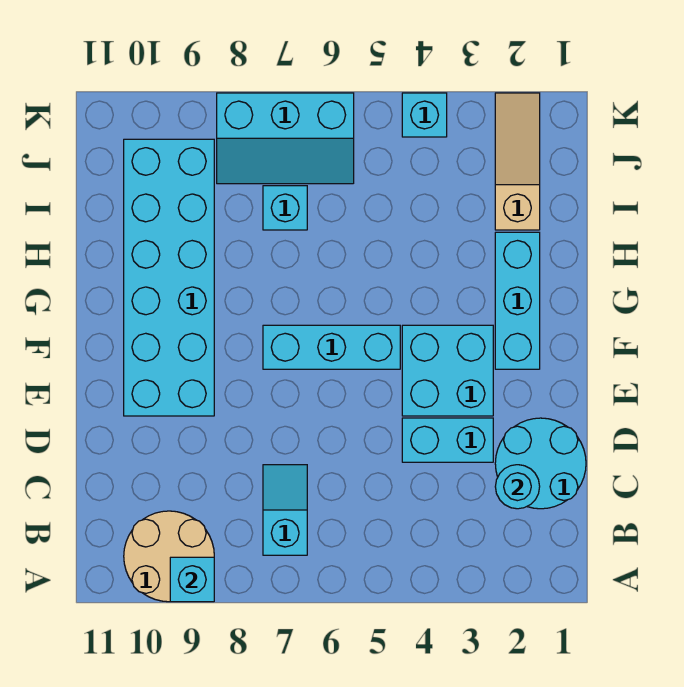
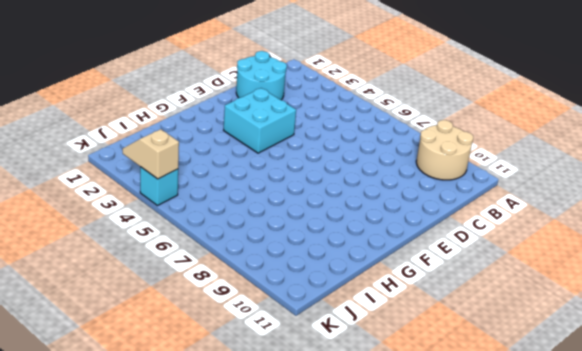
tan 1x2 slope [122,129,179,179] -> none
none -> cyan 1x2 slope [263,465,307,555]
none -> cyan 1x2 brick [402,418,493,462]
none -> cyan 2x6 brick [124,139,214,416]

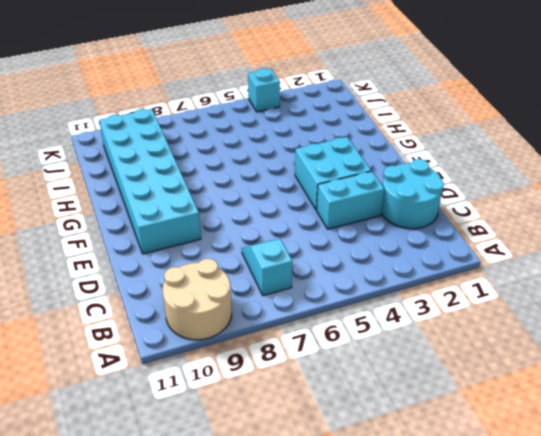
none -> cyan 1x3 brick [495,232,540,369]
none -> cyan 1x3 brick [263,325,400,369]
none -> tan 1x3 slope [495,93,540,230]

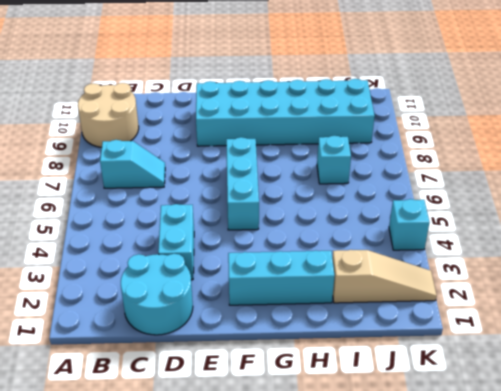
none -> cyan 2x2 brick [402,325,493,416]
none -> cyan 2x3 slope [217,93,354,184]
none -> cyan 1x1 brick [170,557,214,602]

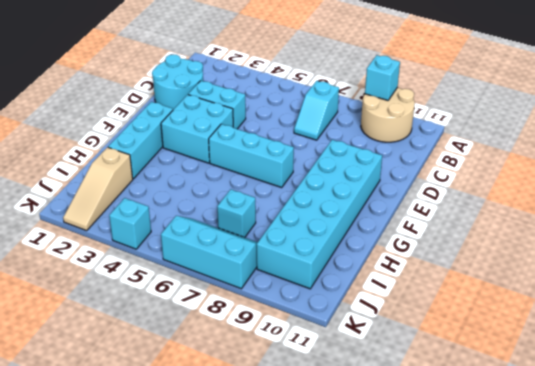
none -> cyan 1x1 round brick [495,465,540,509]

